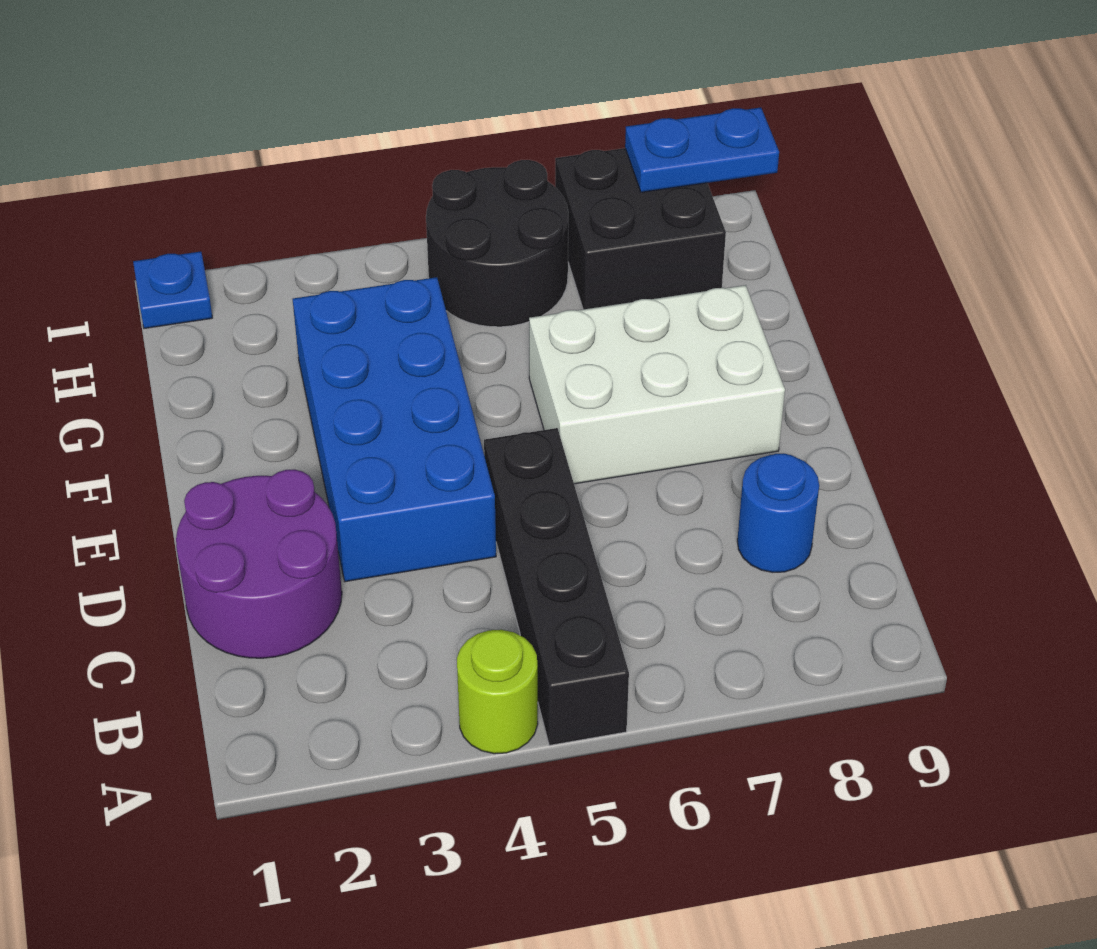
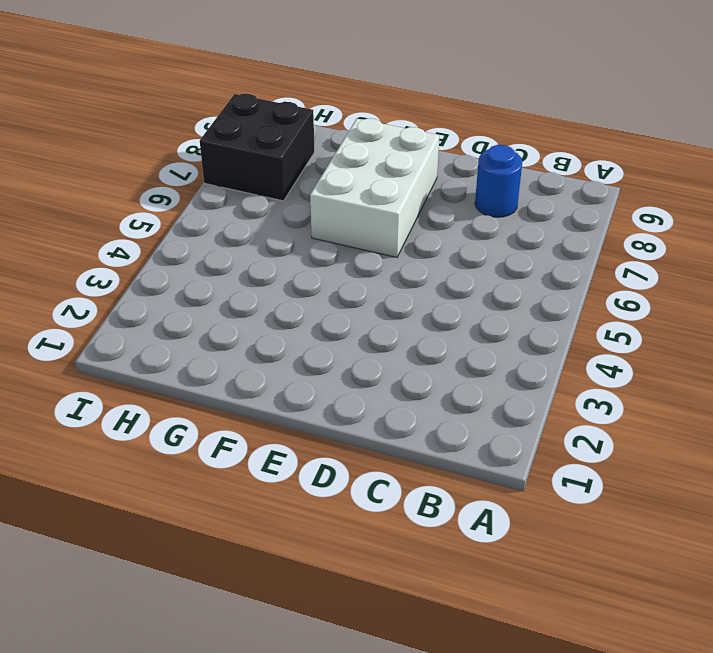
none -> lime 1x1 round brick [457,630,538,754]
none -> black 1x4 brick [484,428,629,746]

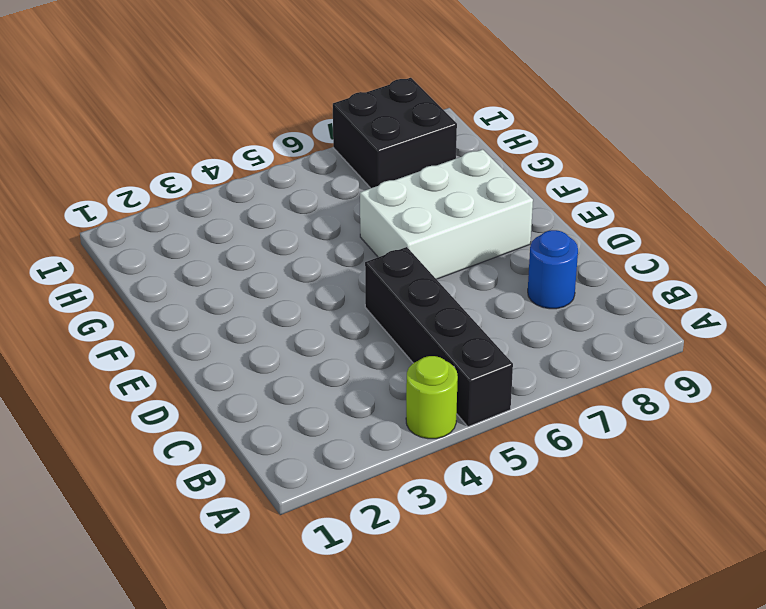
none -> purple 2x2 round brick [176,469,342,658]
none -> blue 2x4 brick [293,277,496,582]

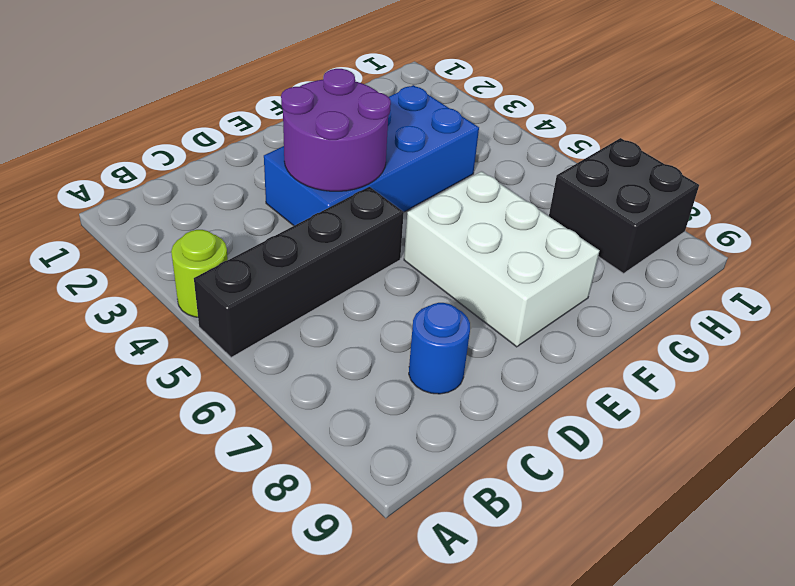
purple 2x2 round brick [281,69,391,191] -> purple 2x2 round brick moved to [176,469,342,658]
none -> black 2x2 round brick [426,160,568,327]
none -> blue 1x1 plate [133,251,212,328]

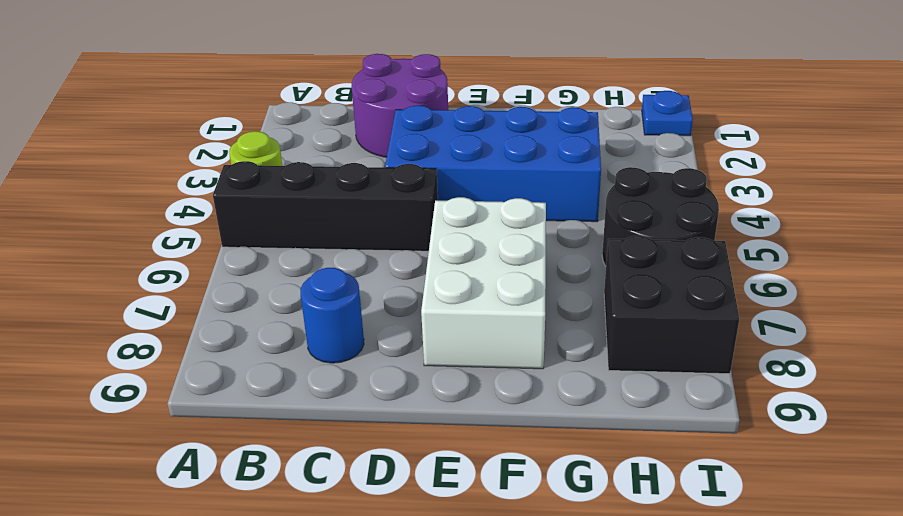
none -> blue 1x2 plate [625,107,779,192]

